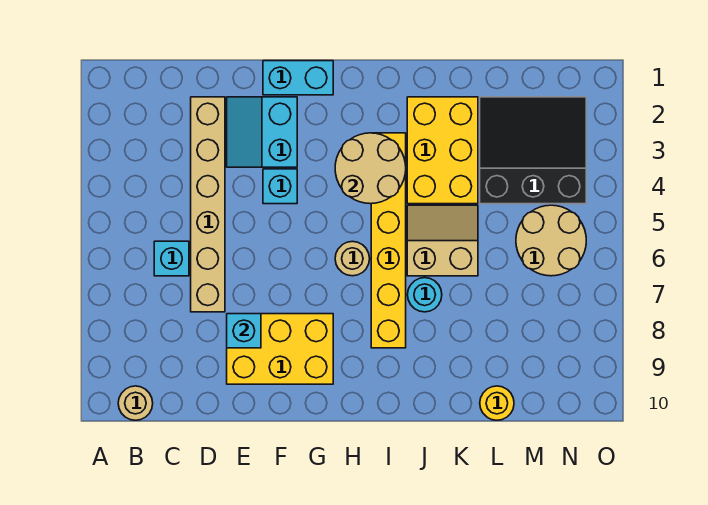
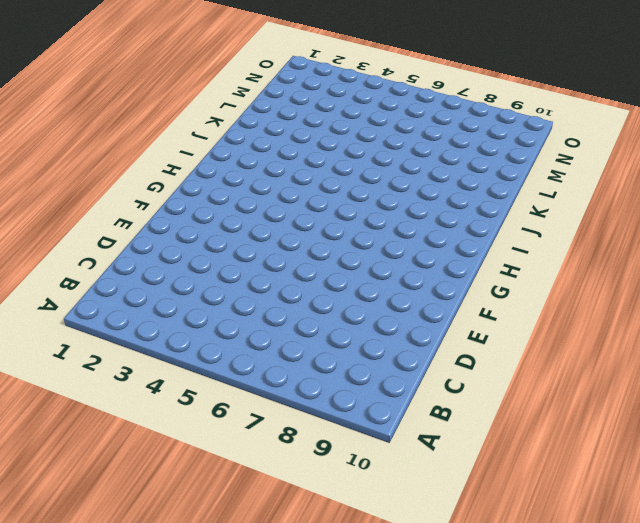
none -> tan 1x1 round brick [118,386,153,420]
none -> cyan 1x1 brick [154,241,189,276]
none -> tan 1x6 brick [191,97,225,312]

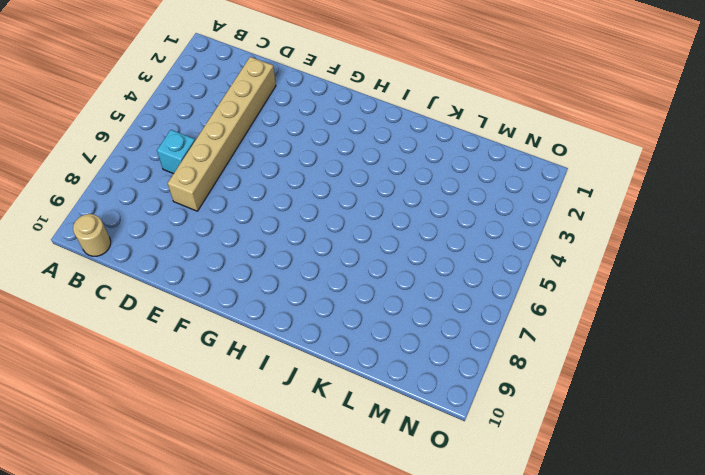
none -> cyan 2x2 slope [227,97,297,167]
none -> yellow 2x3 brick [227,314,333,384]
none -> cyan 1x2 brick [263,61,333,95]

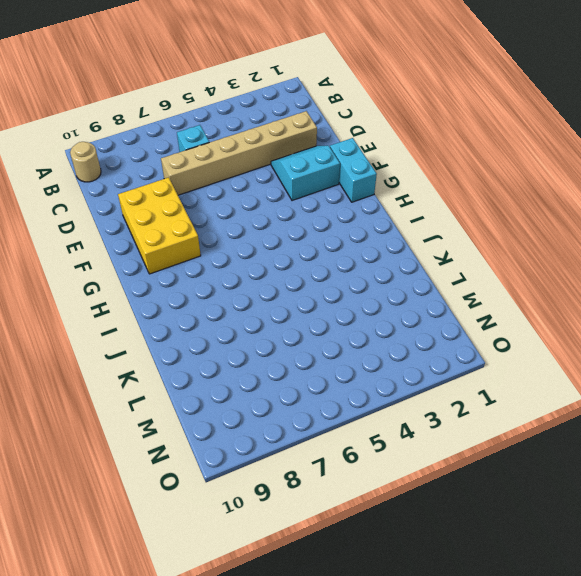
none -> cyan 1x1 brick [263,169,297,204]
none -> tan 1x1 round brick [335,241,370,276]
none -> yellow 1x6 brick [371,133,406,348]

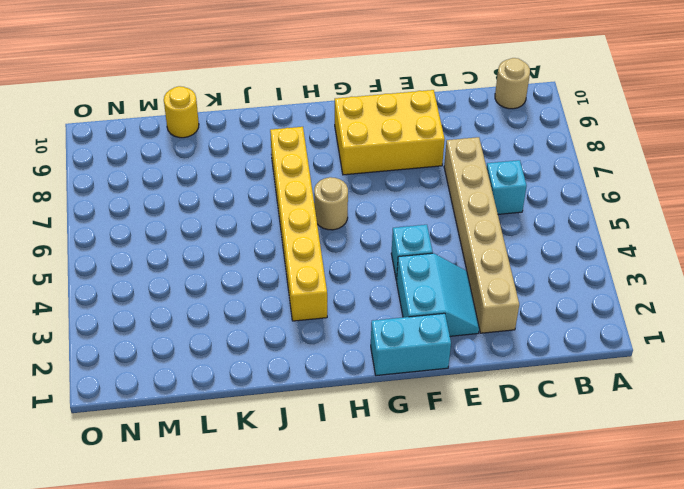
none -> yellow 2x3 brick [407,97,478,204]
none -> tan 2x2 slope [407,205,478,276]
none -> cyan 1x1 round brick [408,278,442,312]

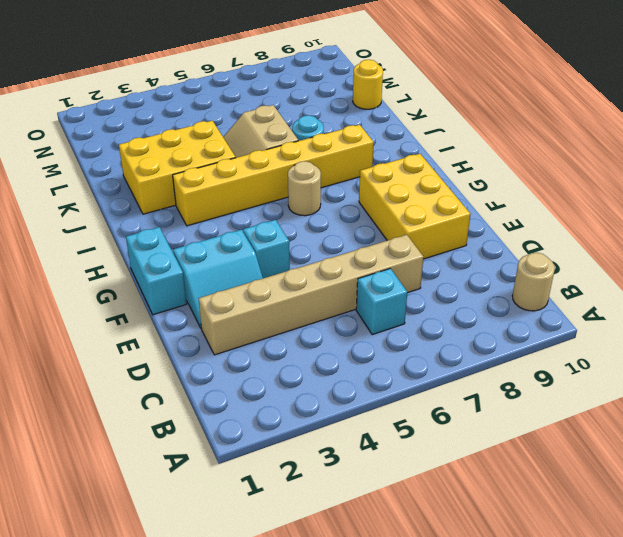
none -> black 3x3 slope [480,97,586,204]
none -> tan 2x2 round brick [516,205,586,276]
none -> cyan 1x1 brick [227,314,261,348]

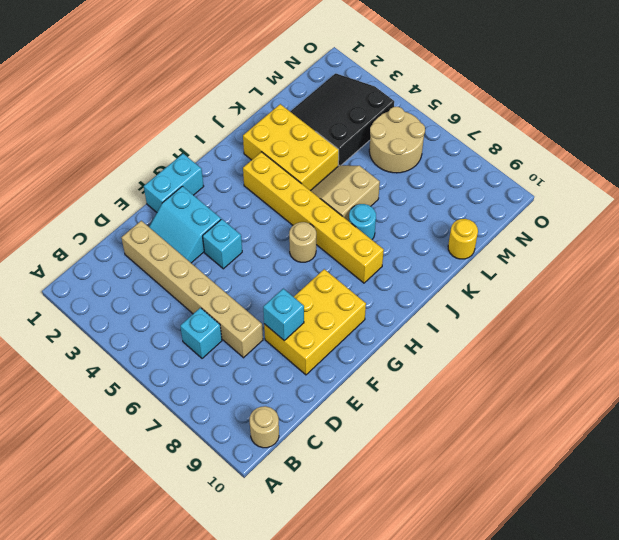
none -> tan 2x2 round brick [335,133,406,204]

